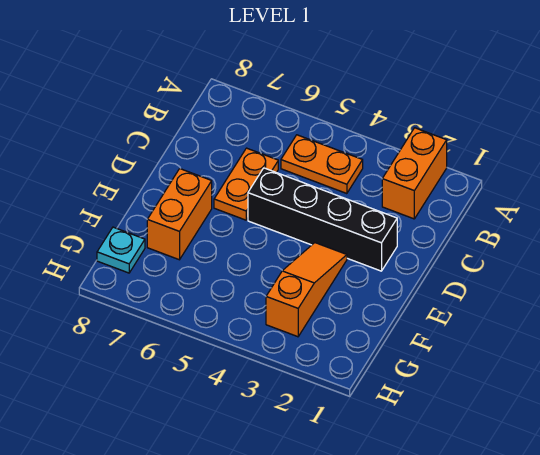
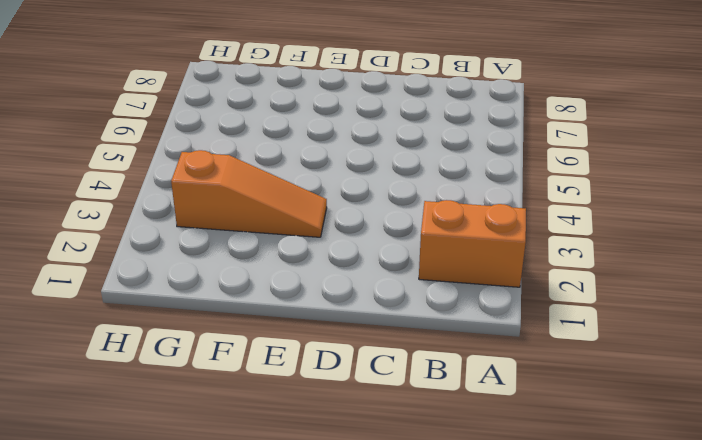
none -> orange 1x2 plate [281,135,363,194]
none -> orange 1x2 plate [214,148,278,220]

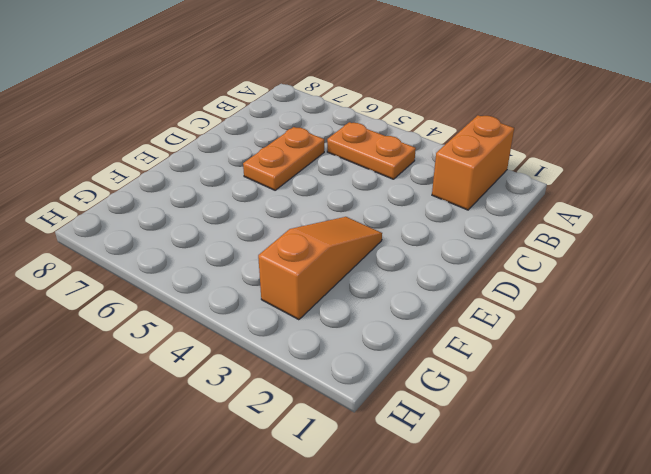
none -> black 1x4 brick [248,168,397,271]
none -> orange 1x2 brick [147,169,212,260]

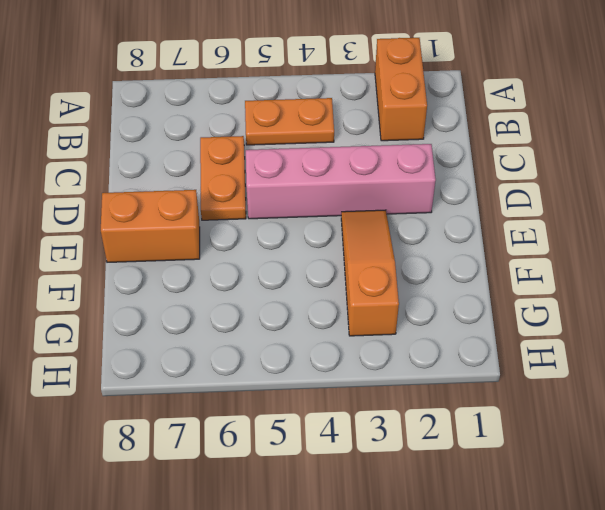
pink 1x4 brick [246,144,436,219] -> black 1x4 brick [248,168,397,271]
orange 1x2 brick [101,190,200,262] -> orange 1x2 brick turned to [147,169,212,260]
none -> cyan 1x1 plate [97,227,145,273]

